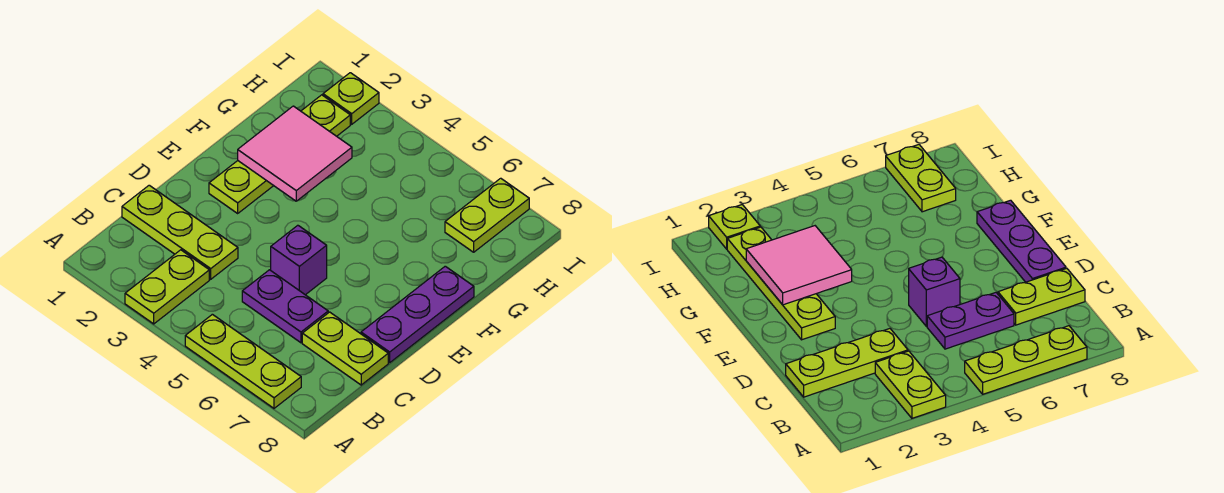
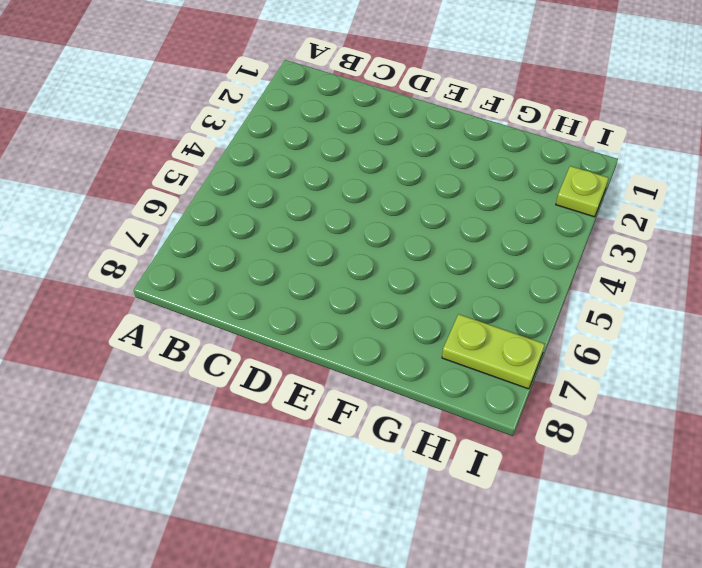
none -> lime 1x2 plate [125,250,209,324]
none -> lime 1x3 plate [185,314,301,408]

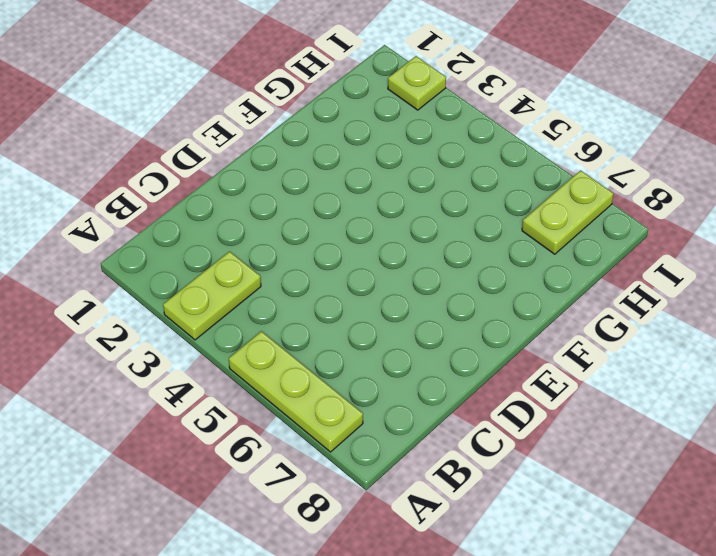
none -> lime 1x3 plate [122,185,238,279]
none -> purple 1x2 plate [242,270,328,343]

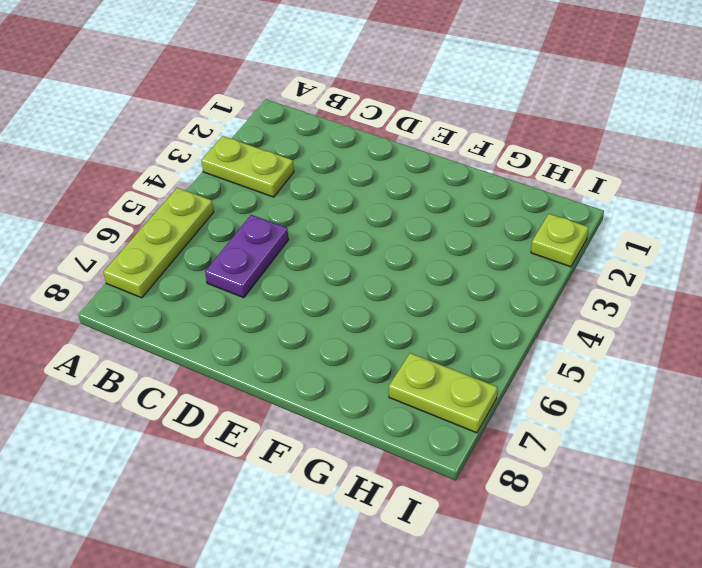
none -> lime 1x3 plate [122,185,238,279]
none -> lime 1x2 plate [302,312,388,385]

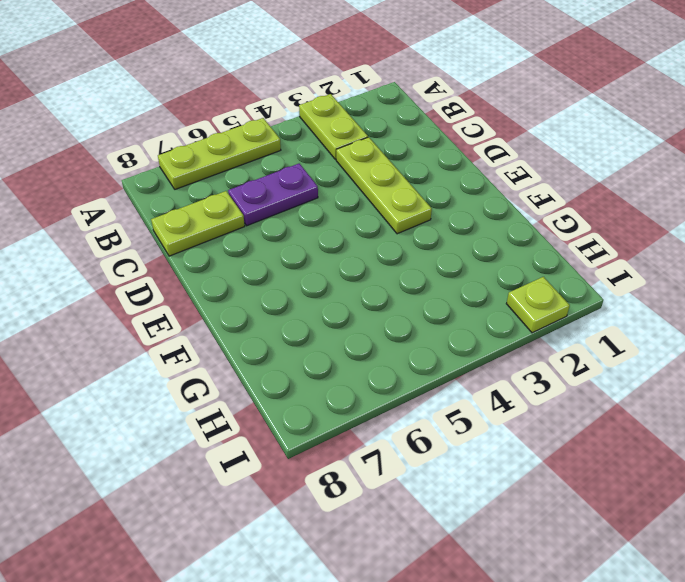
lime 1x3 plate [336,137,432,234] -> lime 1x3 plate turned to [122,185,238,279]
none -> purple 1x1 brick [271,225,327,295]
none -> purple 1x3 plate [361,266,474,363]

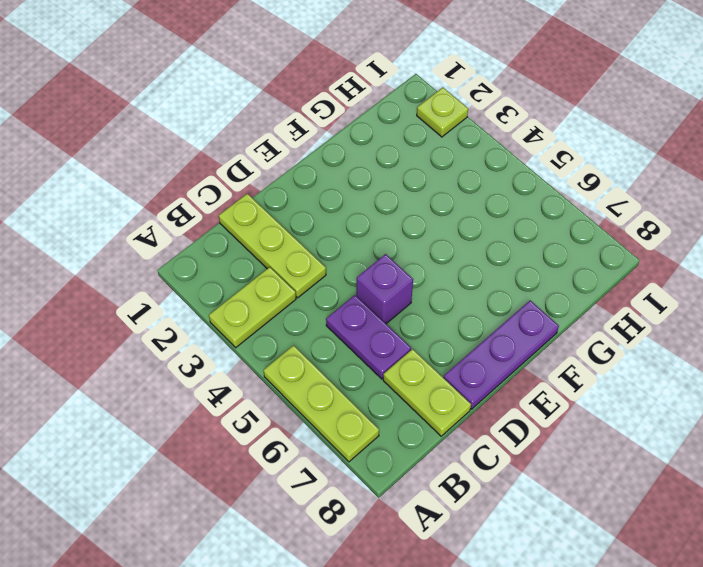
none -> lime 1x4 plate [209,95,350,213]
none -> lime 1x2 plate [445,178,529,252]

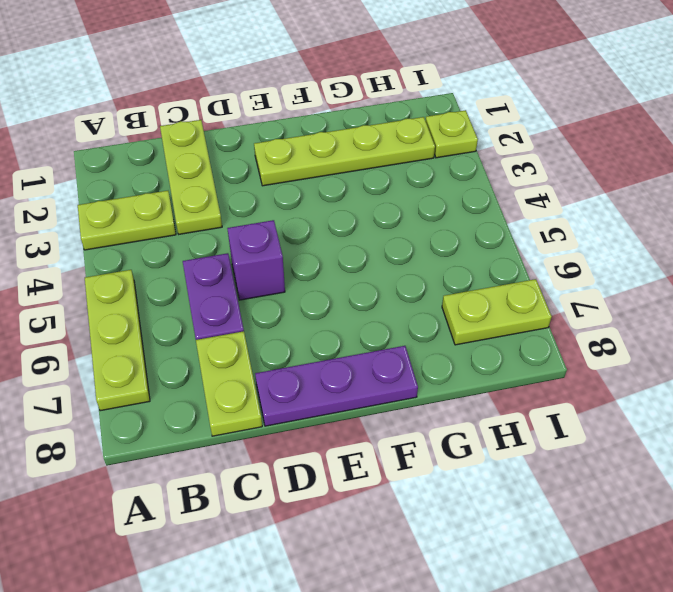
none -> pink 2x2 tile [238,106,352,201]

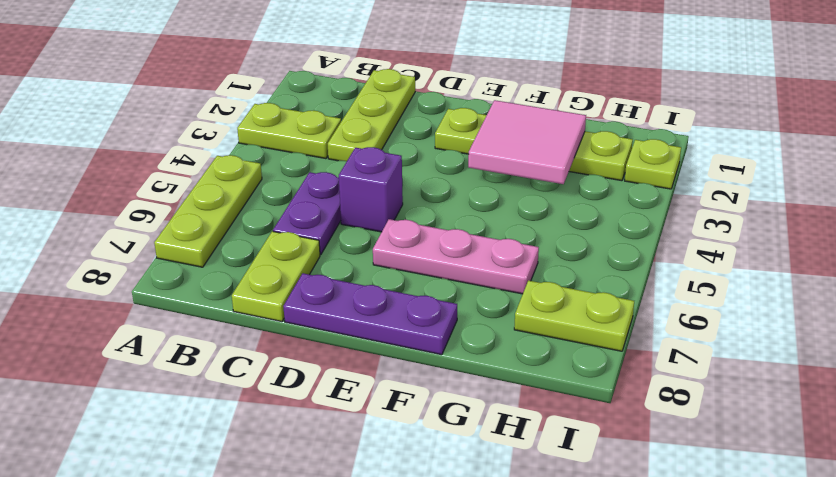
pink 1x3 plate [373,219,539,294] -> none

